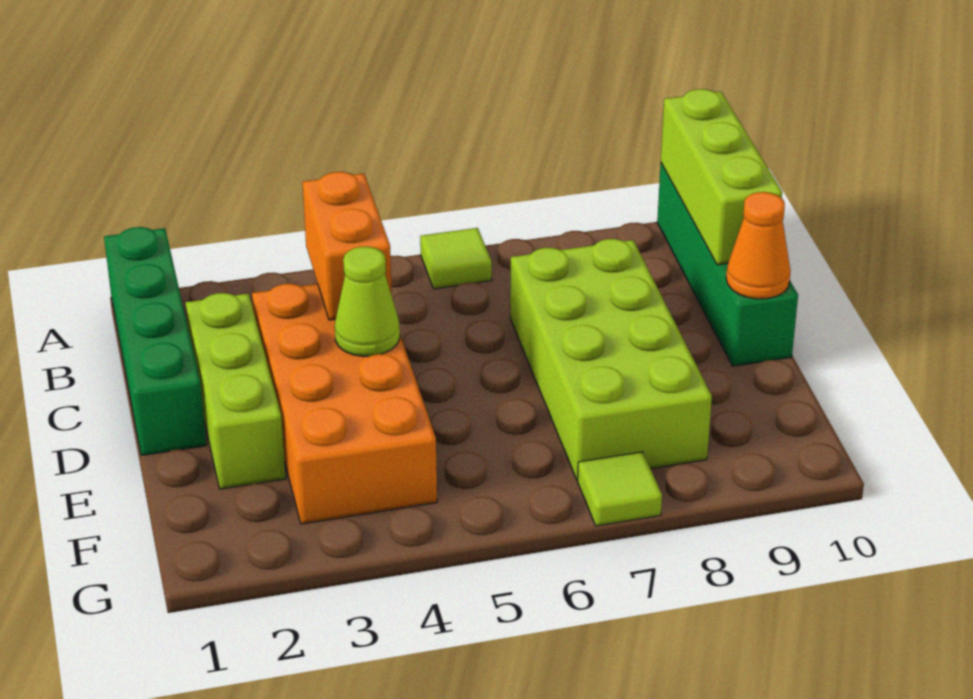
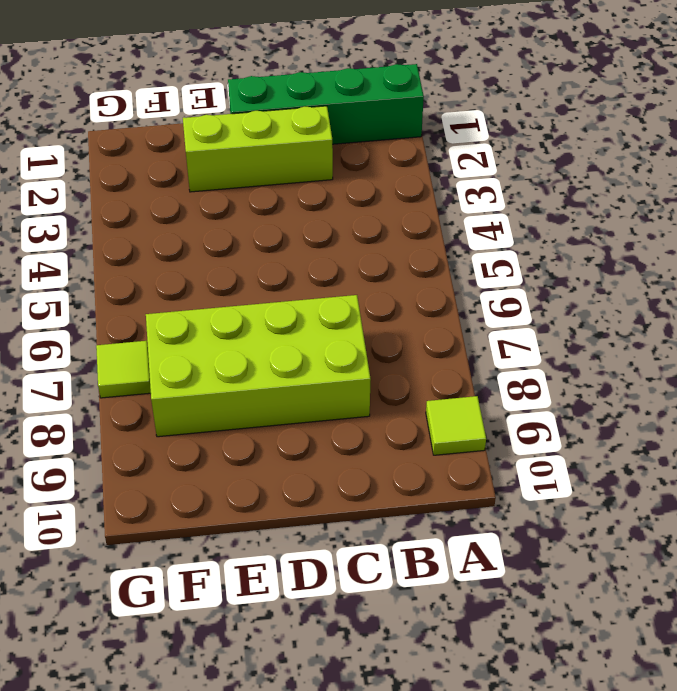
lime 1x1 tile [426,396,486,455] -> lime 1x1 tile moved to [420,228,492,289]
none -> green 1x4 brick [657,163,798,366]
none -> orange 2x4 brick [252,283,437,524]

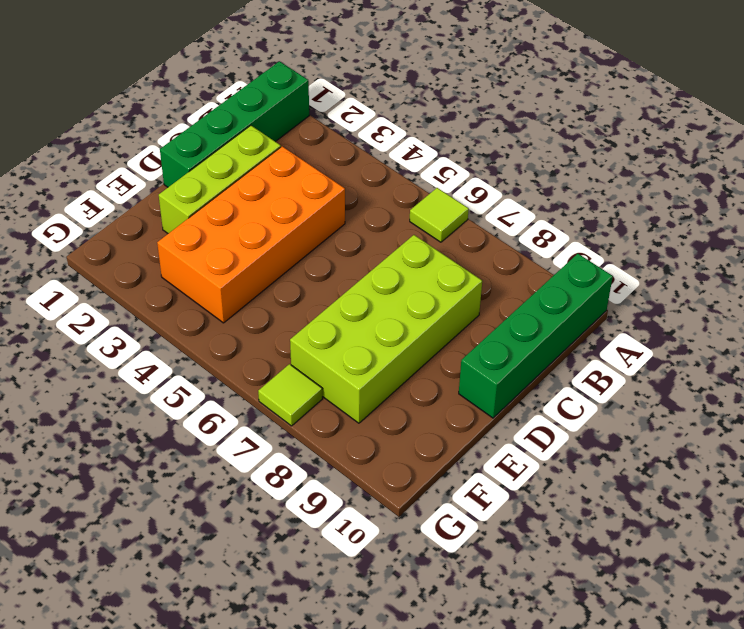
none -> lime 1x3 brick [661,89,782,265]
none -> orange 1x2 brick [302,172,392,320]

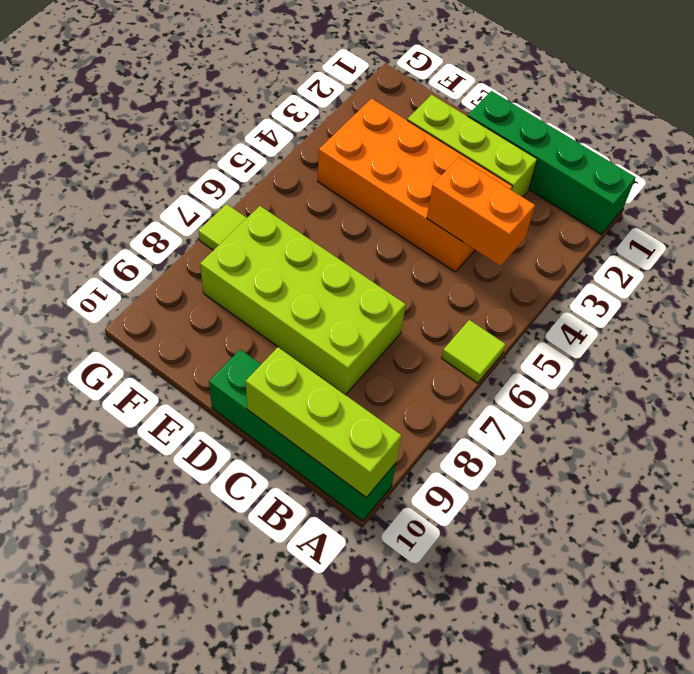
none -> lime 1x1 cone [335,246,400,357]
none -> orange 1x1 cone [726,192,790,299]

